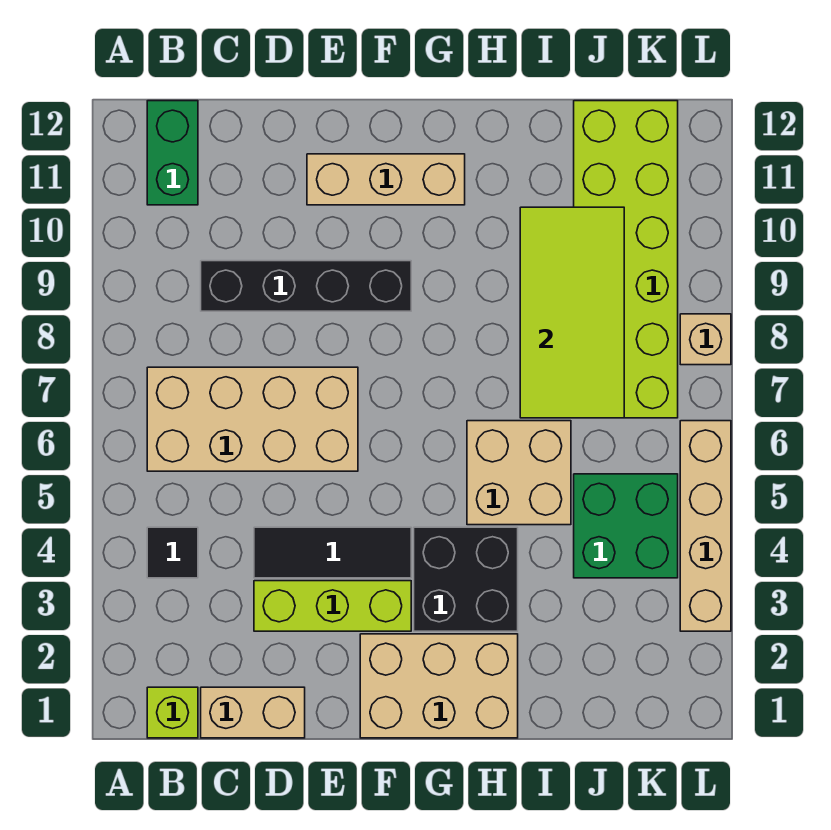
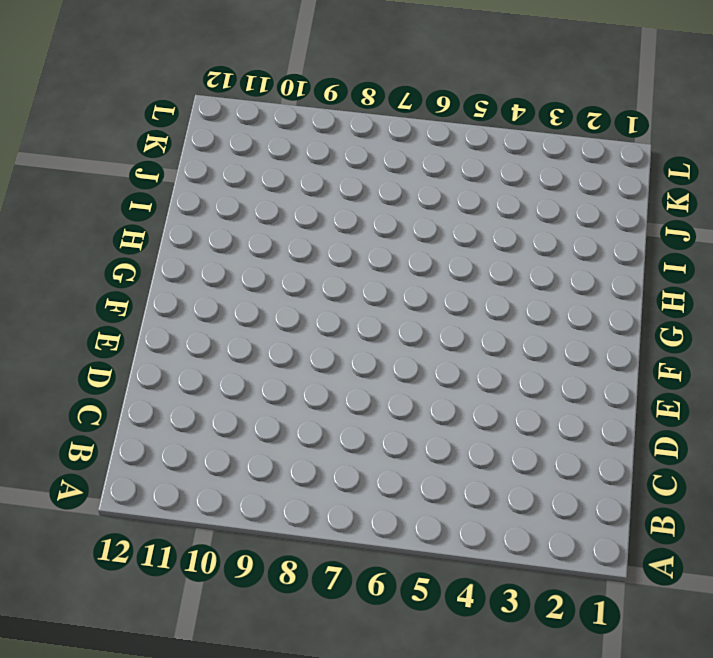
none -> lime 1x1 brick [147,687,198,738]
none -> black 1x1 tile [147,527,198,578]
none -> tan 2x4 brick [147,367,358,471]

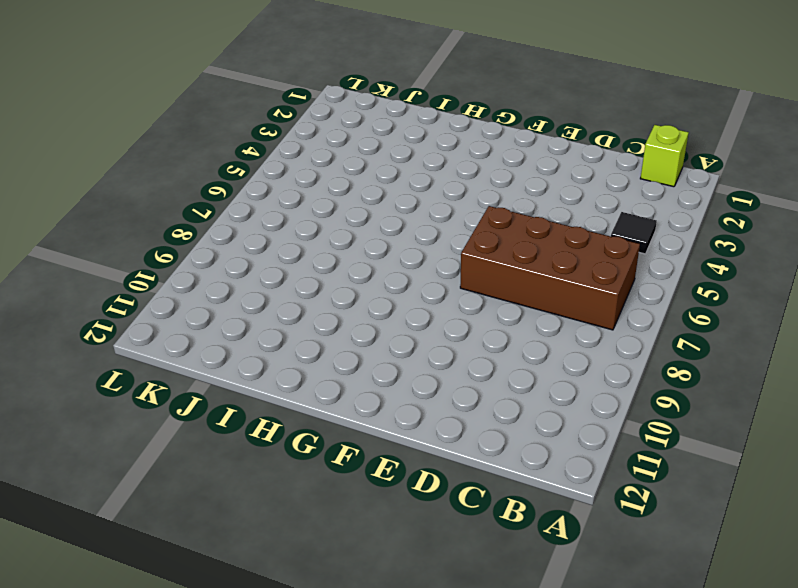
brown 2x4 brick [460,206,640,330] -> tan 2x4 brick [147,367,358,471]
none -> green 1x2 brick [147,101,198,205]
none -> tan 1x2 brick [201,687,305,738]
none -> black 1x4 brick [201,261,411,311]

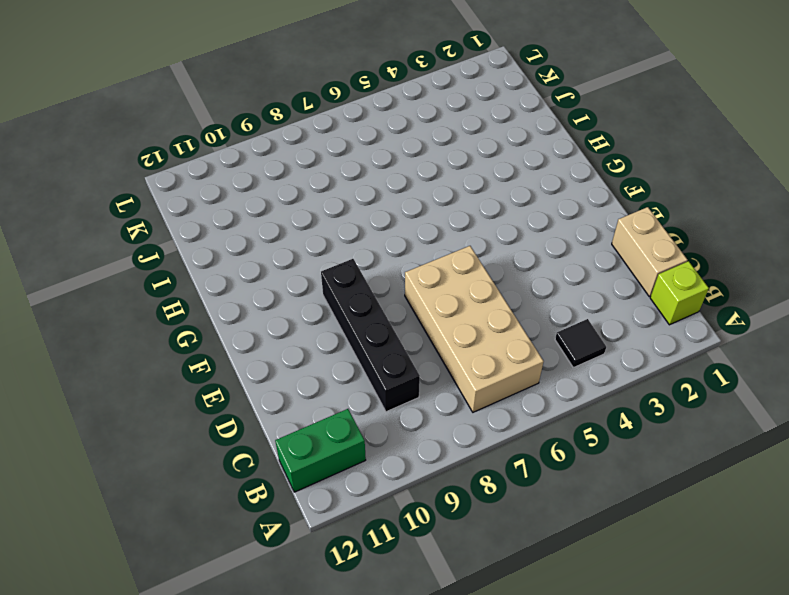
none -> lime 1x3 brick [254,581,411,631]
none -> black 1x3 tile [254,527,411,578]
none -> tan 1x3 brick [307,154,465,205]

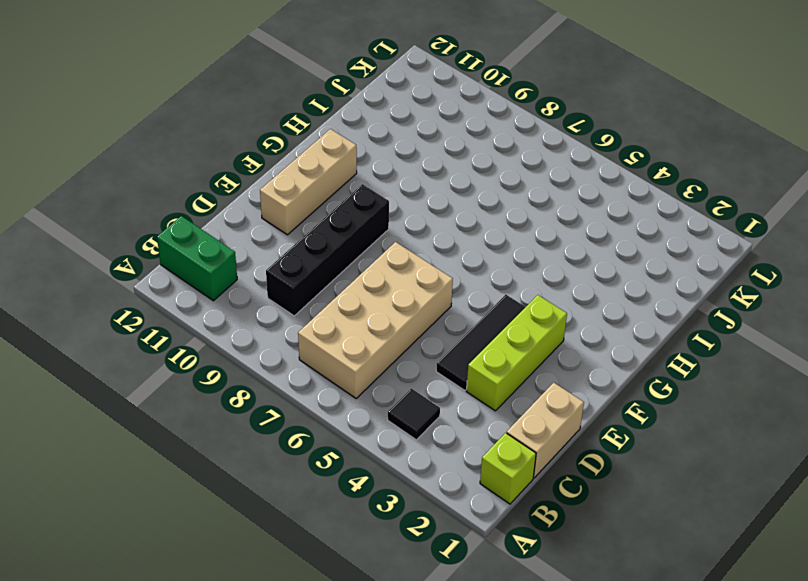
none -> tan 2x3 brick [360,634,518,738]
none -> black 2x2 brick [414,527,518,631]
none -> tan 2x2 brick [467,421,571,525]

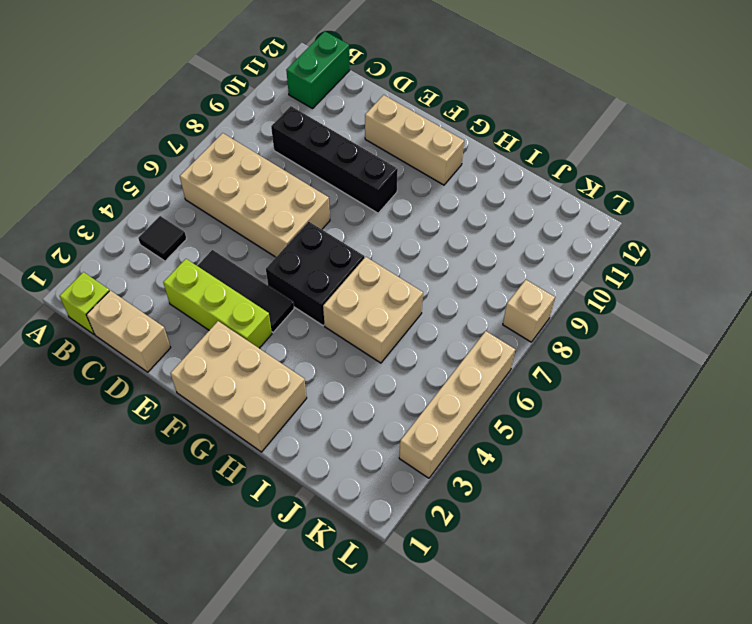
black 2x2 brick [266,222,364,325] -> black 2x2 brick moved to [414,527,518,631]
none -> green 2x2 brick [574,474,678,578]
none -> lime 2x6 brick [574,101,678,418]
none -> lime 2x4 tile [520,207,624,418]

